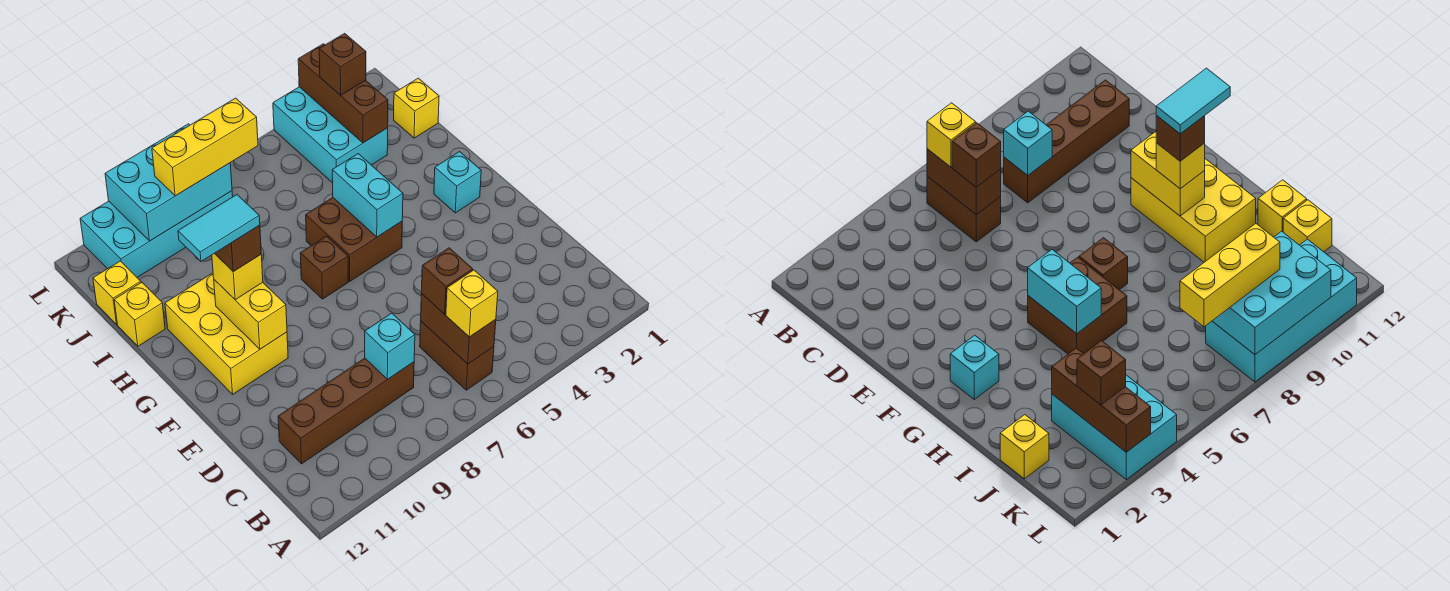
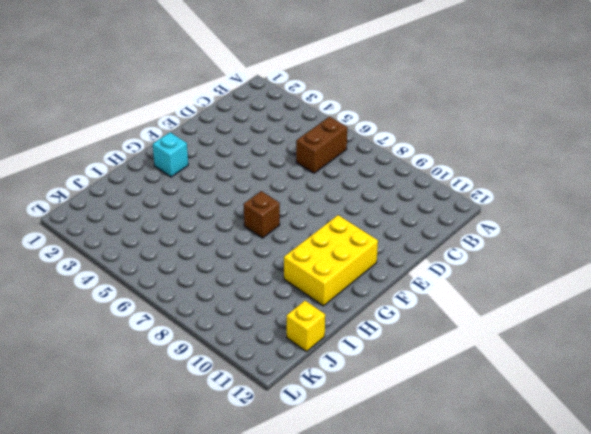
none -> brown 1x4 brick [278,358,414,464]
none -> brown 2x2 brick [306,198,402,281]
none -> yellow 1x1 brick [114,282,165,346]

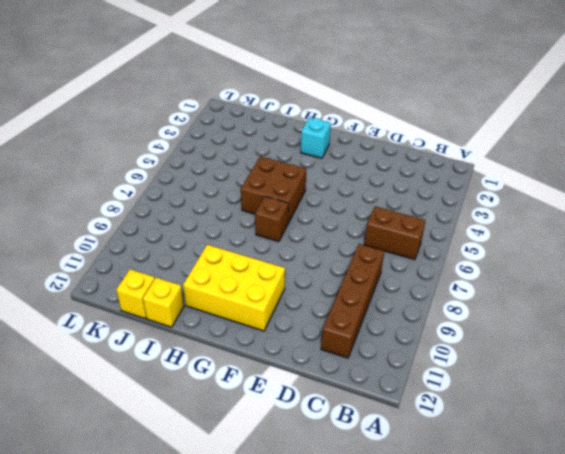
none -> yellow 1x1 brick [394,78,439,138]
none -> cyan 2x3 brick [273,87,388,183]
none -> cyan 2x4 brick [80,191,233,277]

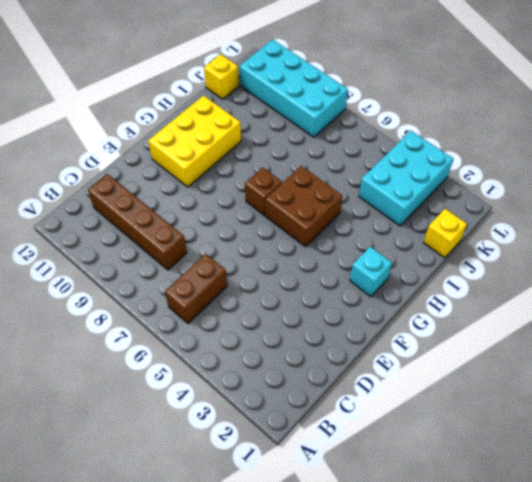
none -> yellow 1x1 brick [114,282,165,346]
none -> brown 1x2 brick [421,294,496,364]
none -> cyan 1x1 brick [365,313,415,379]

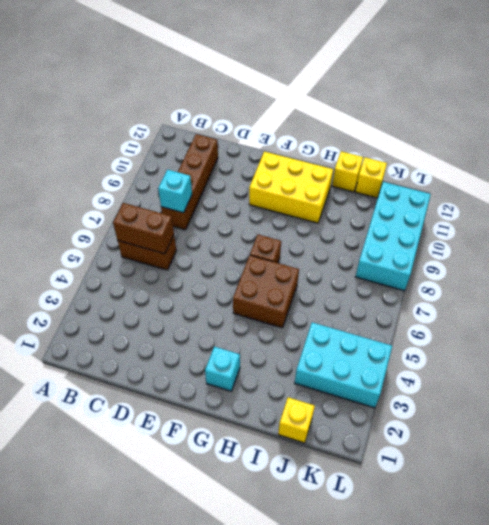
none -> yellow 1x2 brick [214,280,287,349]
none -> cyan 1x2 brick [332,154,403,237]
none -> brown 1x3 brick [298,44,388,143]

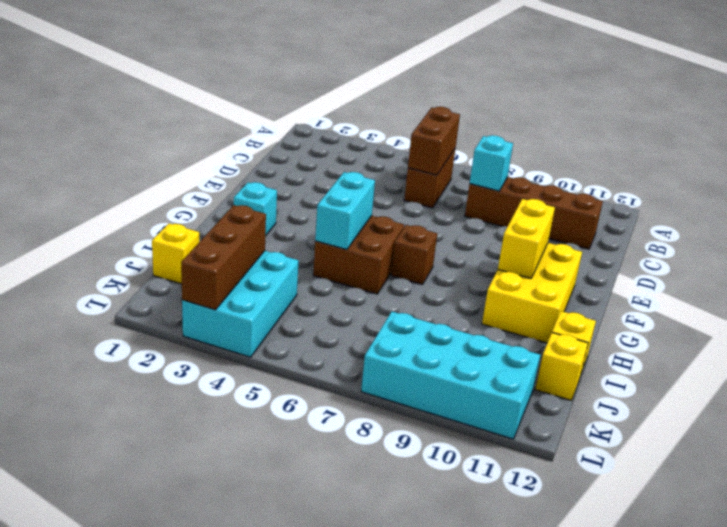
none -> cyan 2x3 brick [105,124,232,241]
none -> yellow 1x1 brick [446,270,498,337]
none -> brown 1x1 brick [421,248,473,314]

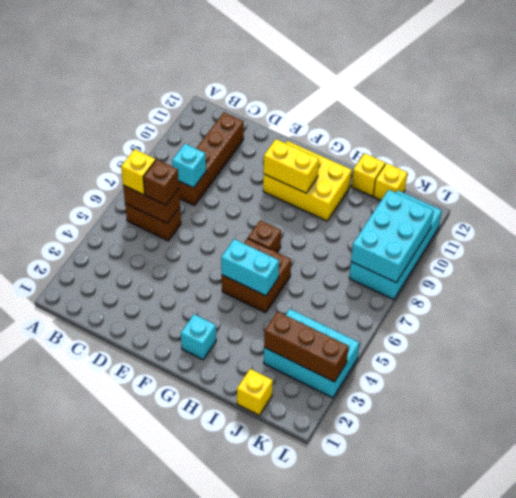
none -> yellow 1x1 brick [212,254,263,299]
none -> brown 1x1 brick [319,34,366,95]
none -> yellow 1x3 brick [152,98,258,196]

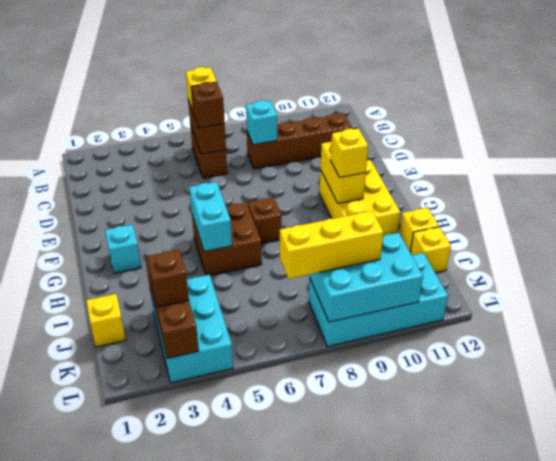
none -> brown 1x1 brick [214,225,261,272]
none -> cyan 1x2 tile [178,195,260,261]

